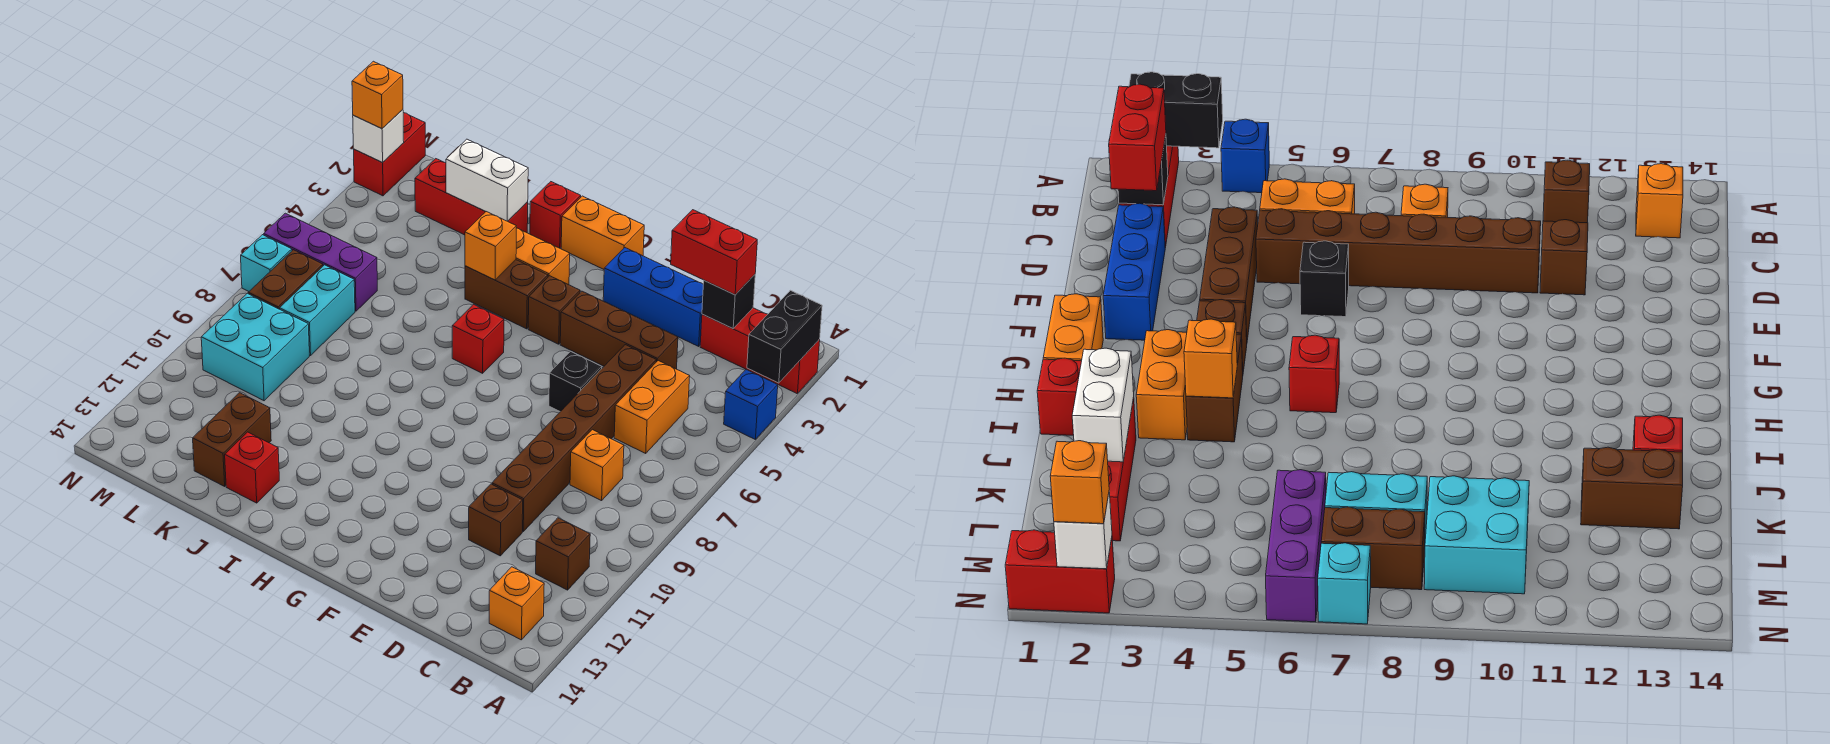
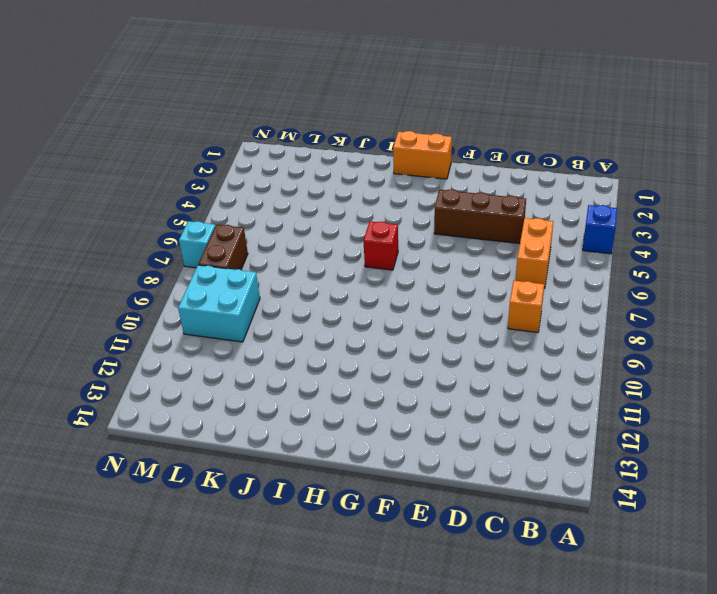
none -> red 1x3 brick [700,308,820,394]
none -> brown 1x1 brick [536,518,590,590]
none -> orange 1x1 brick [489,567,544,640]
none -> blue 1x3 brick [603,248,703,346]

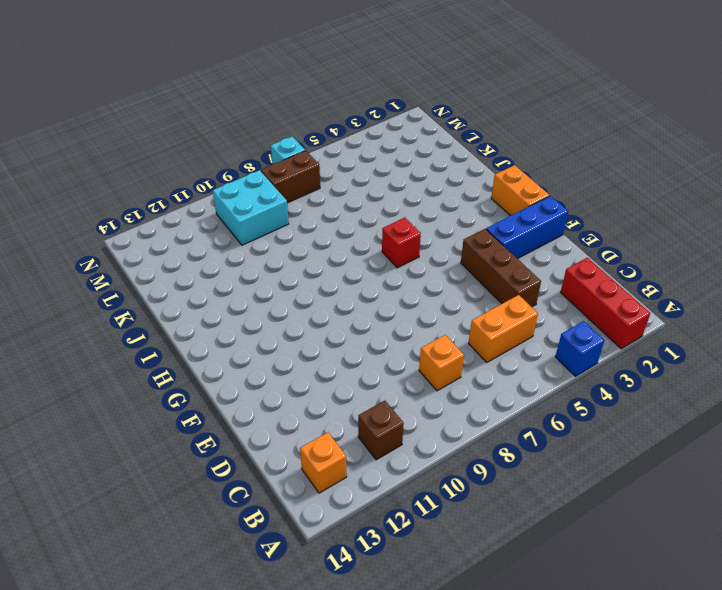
blue 1x3 brick [486,196,568,259] -> blue 1x3 brick turned to [603,248,703,346]
none -> brown 1x6 brick [492,345,656,531]
none -> brown 1x1 brick [469,484,523,556]
none -> black 1x1 brick [549,351,602,412]
none -> brown 1x1 brick [528,276,580,344]

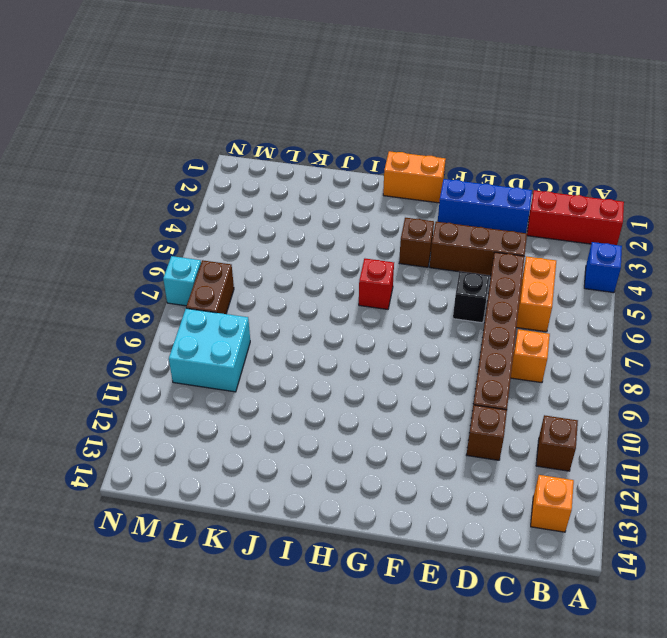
none -> orange 1x2 brick [516,228,570,285]
none -> brown 1x2 brick [465,260,548,329]
none -> red 1x1 brick [530,182,581,248]
none -> red 1x3 brick [415,159,528,235]

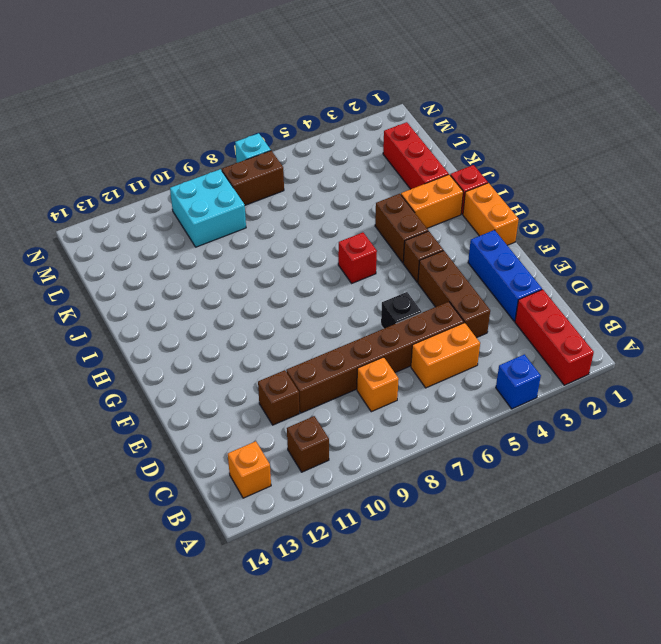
orange 1x2 brick [401,174,463,228] -> orange 1x2 brick turned to [516,228,570,285]
none -> red 1x1 brick [225,432,279,503]
none -> brown 1x2 brick [193,393,271,486]
none -> purple 1x3 brick [264,213,377,311]
none -> cyan 1x2 brick [280,265,355,356]

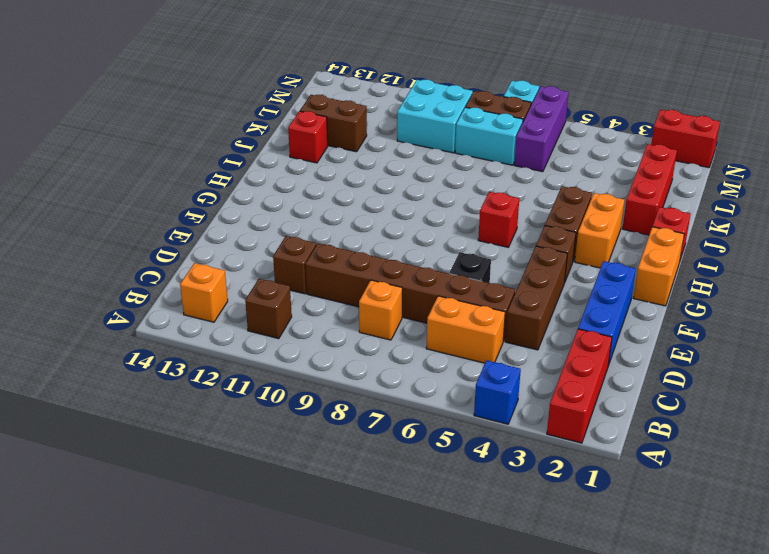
none -> black 1x2 brick [747,290,822,383]
none -> black 1x1 brick [702,275,755,329]
none -> orange 1x1 brick [465,212,516,280]
none -> white 1x2 brick [446,139,528,221]

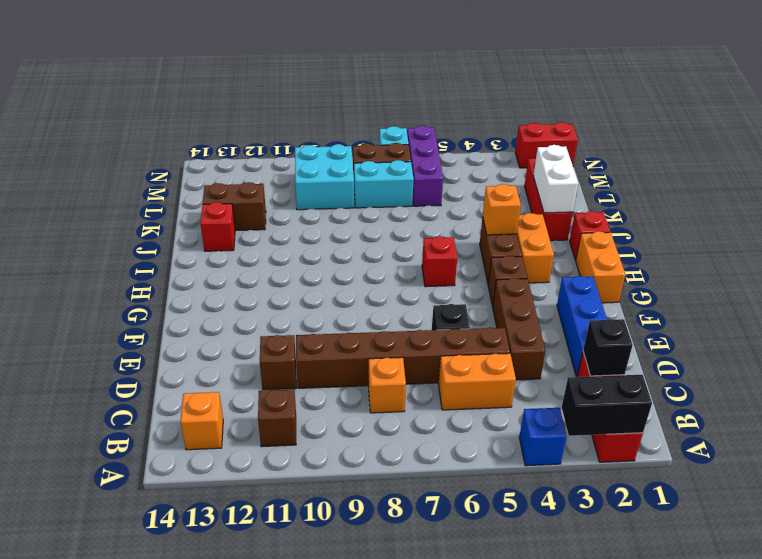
none -> white 1x1 brick [353,110,404,163]
none -> red 1x2 brick [671,210,757,295]
none -> orange 1x1 brick [352,61,403,129]

